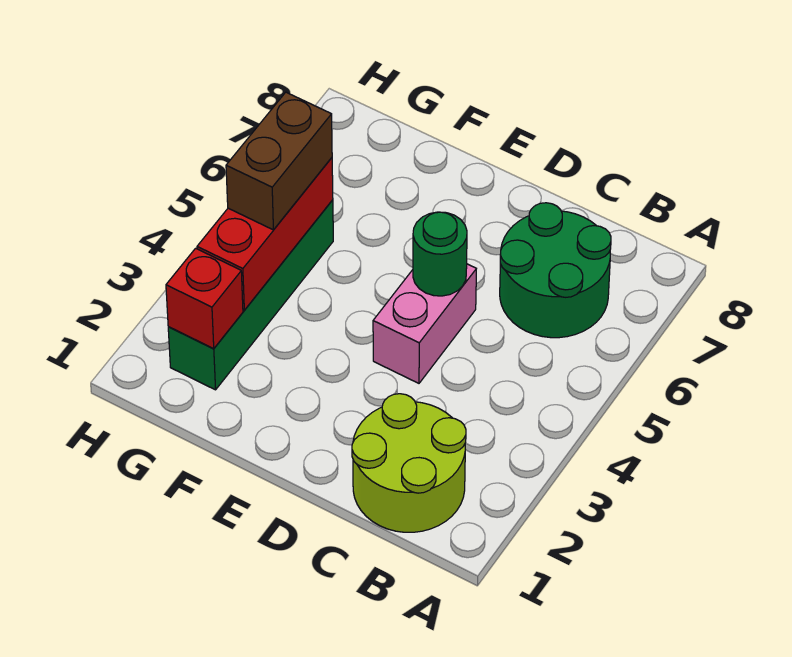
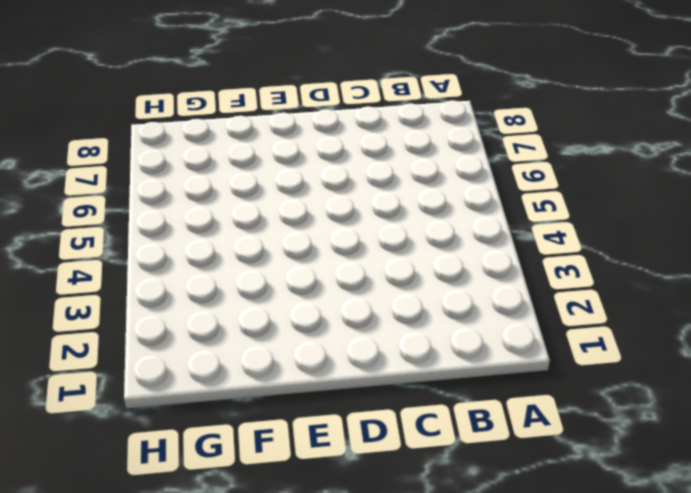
none -> lime 2x2 round brick [352,394,466,532]
none -> green 2x2 round brick [500,203,611,338]

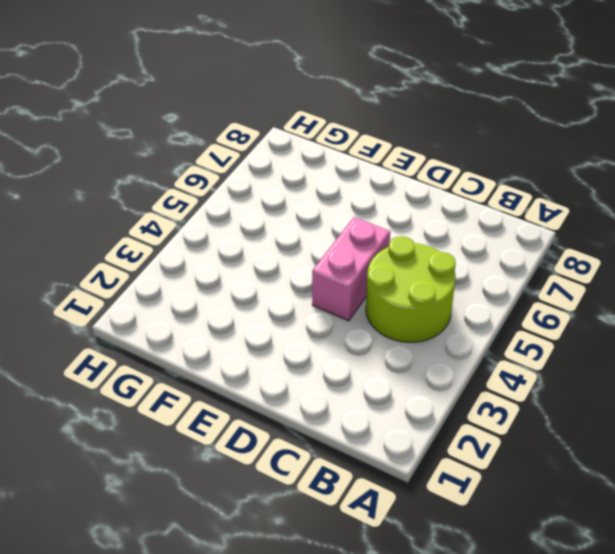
lime 2x2 round brick [366,236,456,342] -> lime 2x2 round brick moved to [352,394,466,532]
none -> green 2x2 round brick [500,203,611,338]
none -> green 1x4 brick [168,200,333,390]

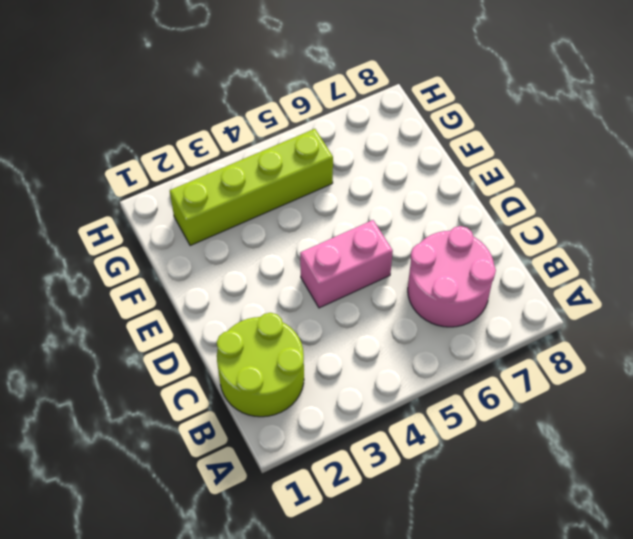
pink 2x2 round brick [408,226,496,327] -> green 2x2 round brick [500,203,611,338]
lime 1x4 brick [170,129,333,246] -> green 1x4 brick [168,200,333,390]
none -> green 1x1 round brick [413,212,467,296]
none -> red 1x1 brick [166,248,243,349]

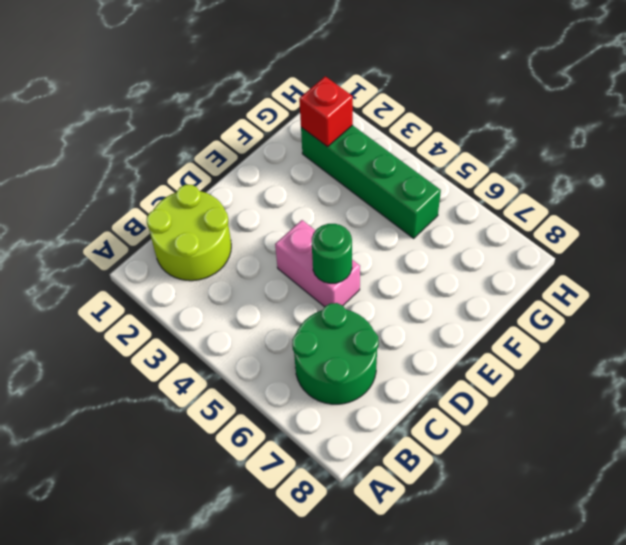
none -> red 1x3 brick [197,158,333,310]
none -> brown 1x2 brick [226,92,332,230]

